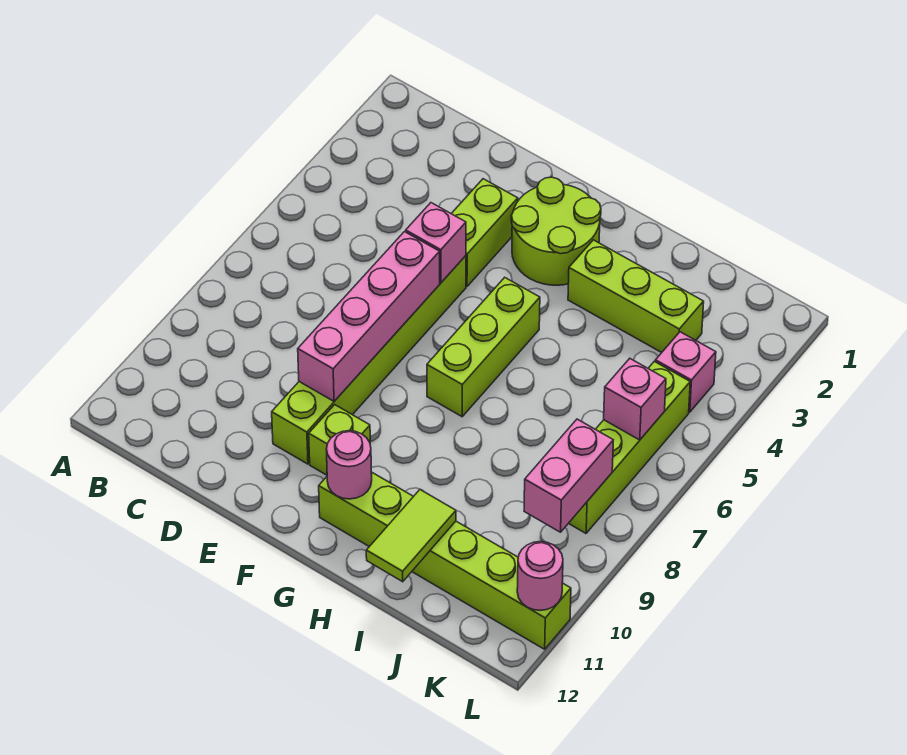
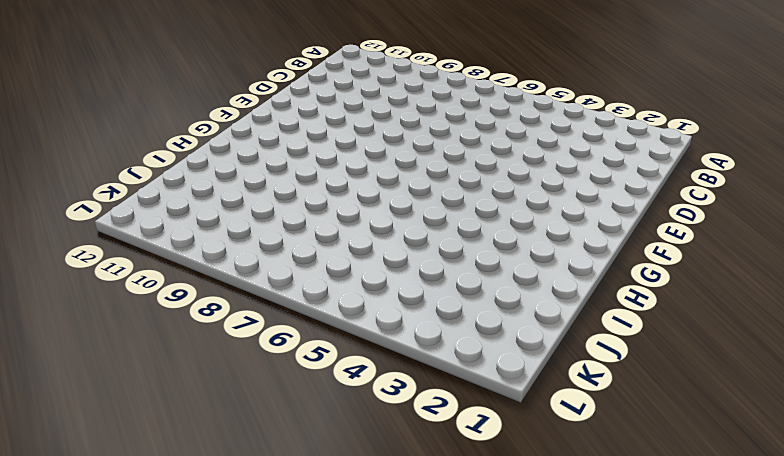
none -> lime 1x2 brick [451,179,518,286]
none -> lime 1x6 brick [272,256,466,464]
none -> lime 2x2 round brick [511,177,601,285]

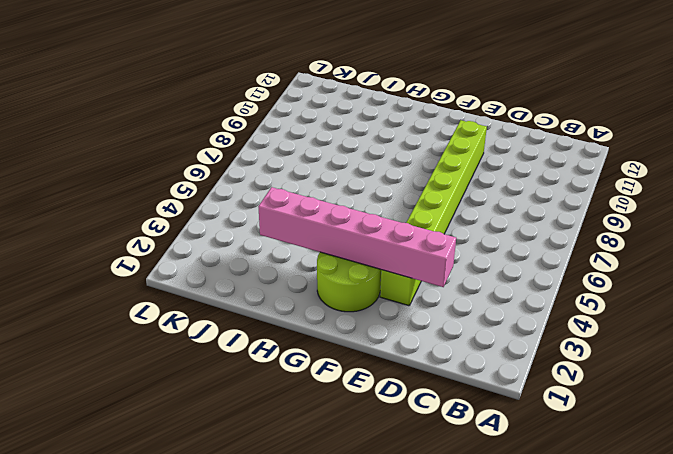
pink 1x6 brick [258,187,456,287] -> none
none -> lime 1x1 brick [309,405,370,475]
none -> lime 1x3 brick [427,277,540,417]
none -> lime 1x6 brick [319,472,571,649]

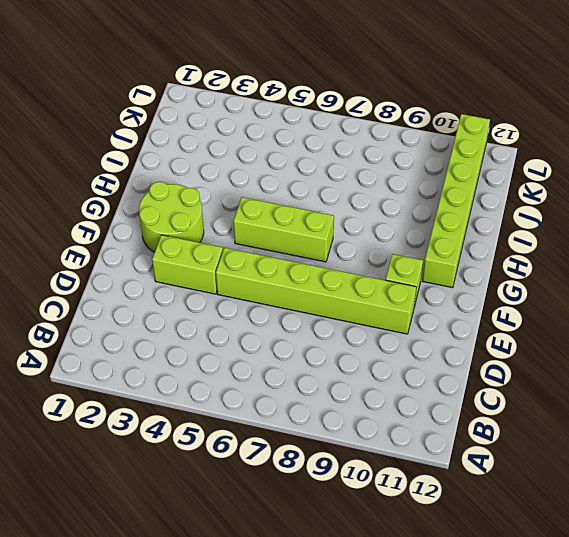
none -> lime 1x3 brick [568,240,704,353]
none -> pink 1x1 brick [655,332,716,412]
none -> lime 1x4 brick [568,361,690,533]

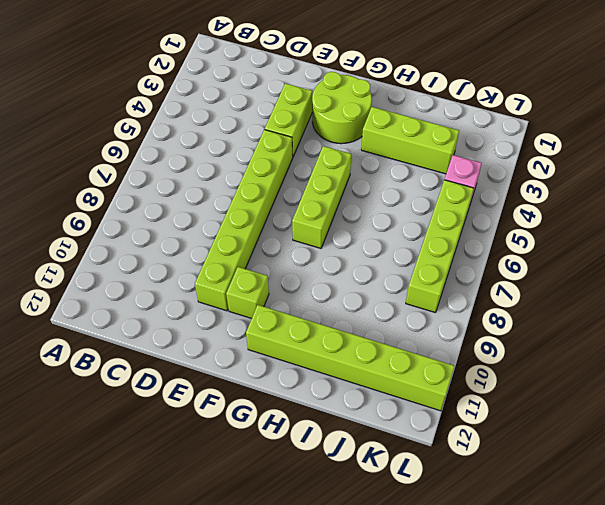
none -> pink 1x1 brick [406,203,466,283]
none -> pink 1x4 brick [298,232,440,401]
none -> pink 1x1 round brick [327,431,372,499]

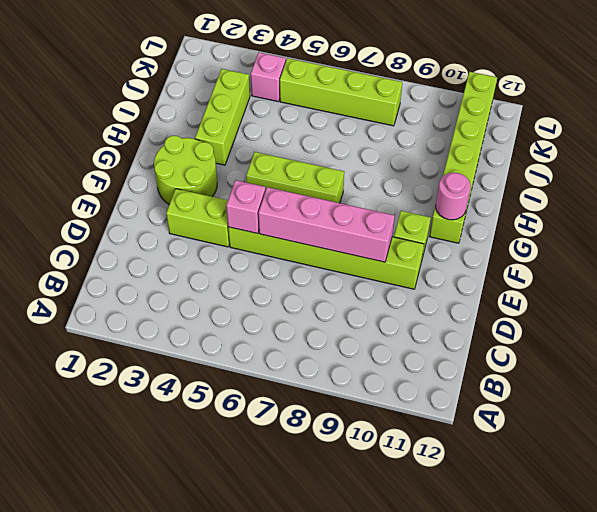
none -> lime 1x2 tile [366,490,456,582]
none -> pink 1x1 brick [604,358,666,440]
none -> pink 1x2 brick [524,419,613,532]

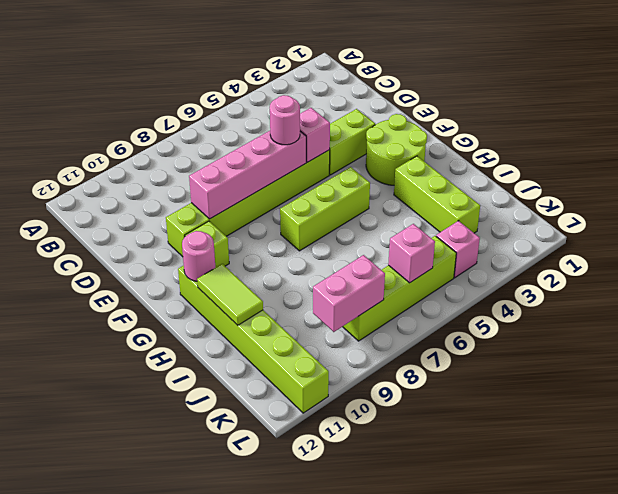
pink 1x1 round brick [270,95,300,145] -> pink 1x1 round brick moved to [517,542,563,610]
lime 1x2 tile [197,264,263,325] -> lime 1x2 tile turned to [366,490,456,582]

